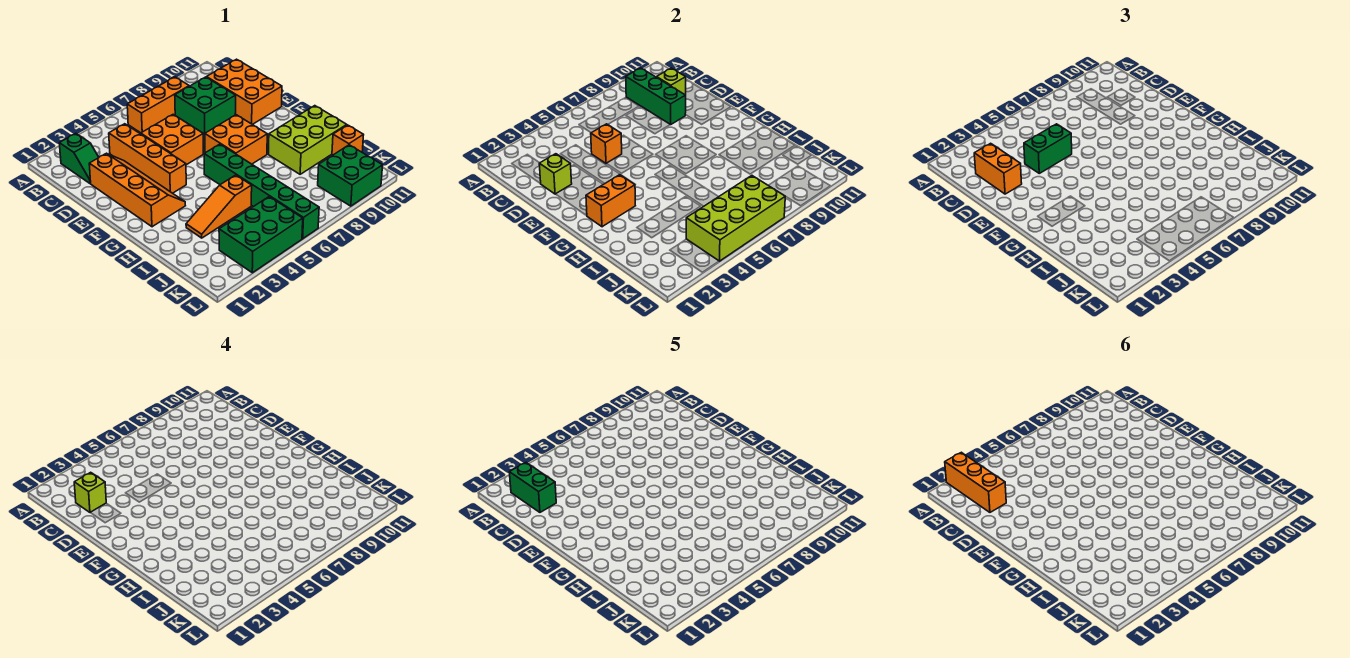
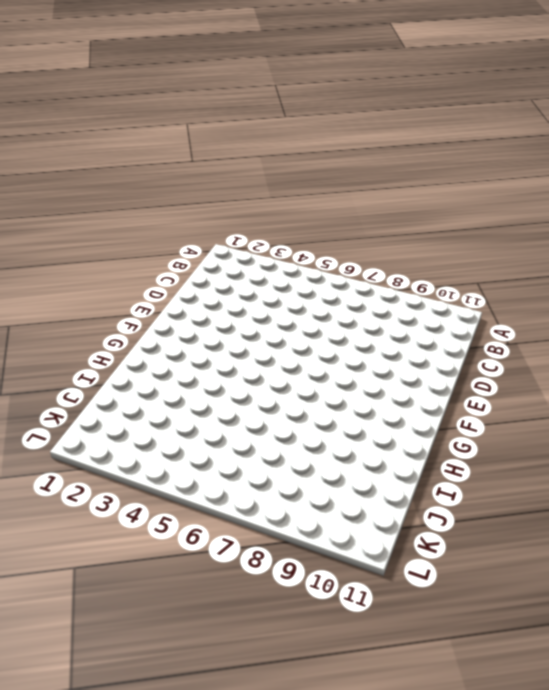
none -> green 1x2 slope [59,133,99,183]
none -> orange 1x3 brick [127,77,189,133]
none -> orange 1x4 brick [109,124,186,193]

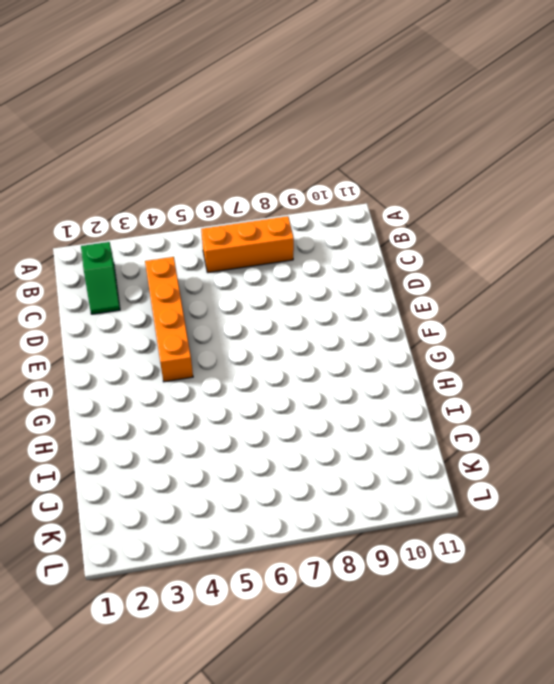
none -> green 2x2 brick [175,77,236,134]
none -> orange 2x3 brick [207,59,282,125]
none -> orange 2x4 slope [89,153,185,227]

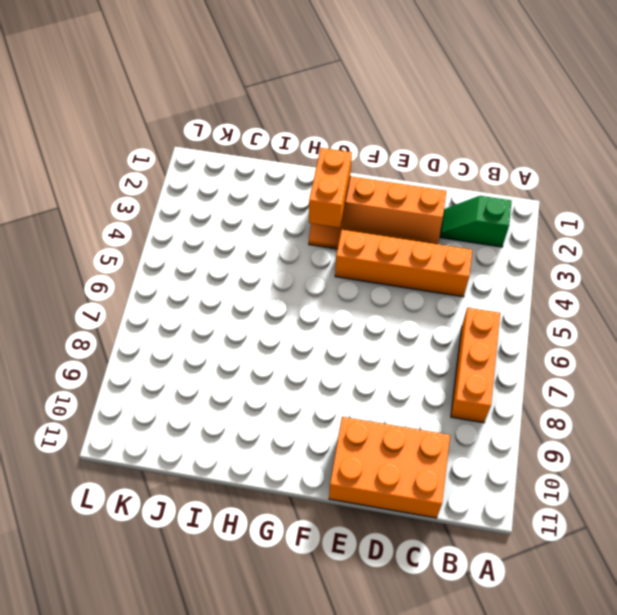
none -> green 2x2 brick [175,77,236,134]
none -> orange 2x2 brick [141,115,203,165]
none -> orange 2x2 brick [205,115,267,164]

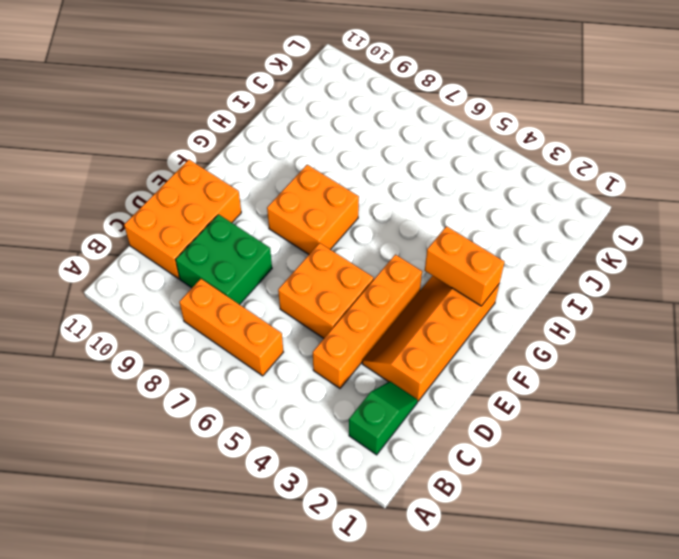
none -> green 1x6 brick [204,144,319,239]
none -> lime 2x3 brick [268,106,347,174]
none -> orange 1x3 slope [186,175,252,238]

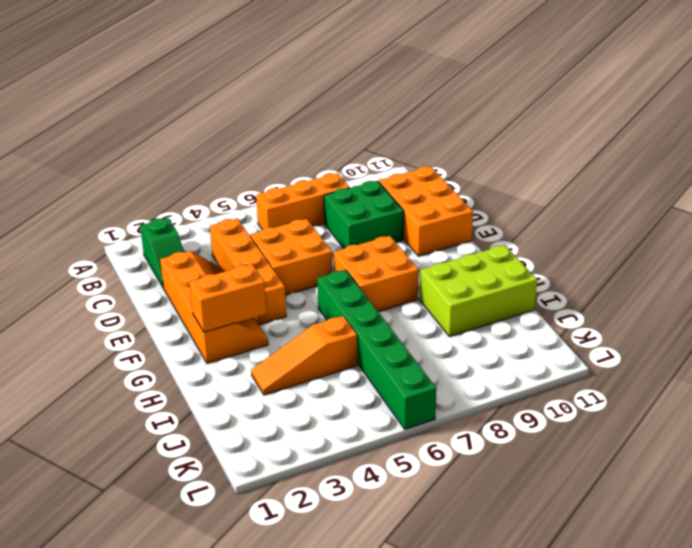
none -> orange 1x1 brick [332,125,363,155]
none -> green 2x3 brick [219,197,303,273]
none -> green 2x2 brick [318,145,383,206]

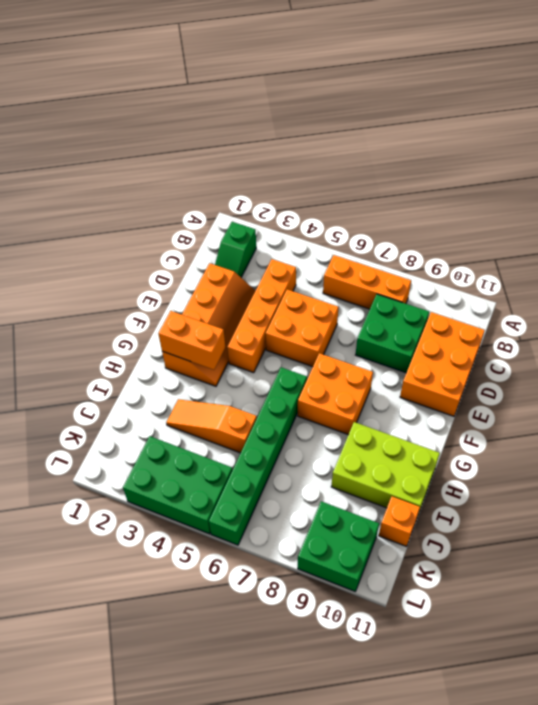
none -> green 1x3 brick [626,68,686,125]
none -> lime 1x1 brick [657,68,686,95]
none -> lime 1x1 brick [539,154,572,194]

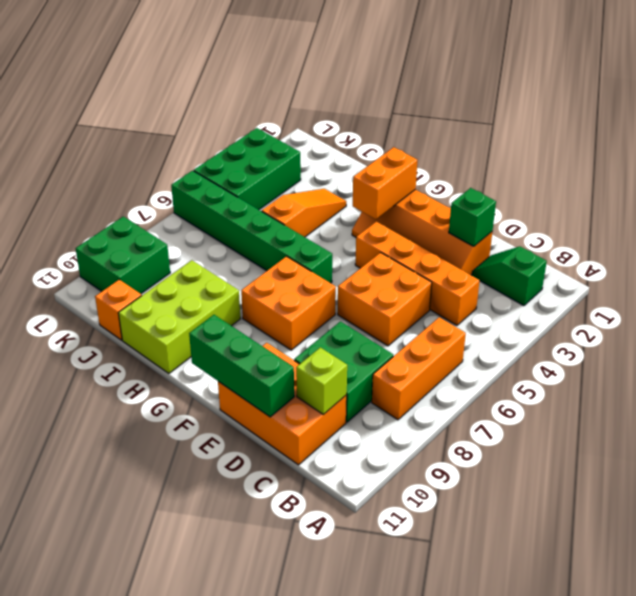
green 1x1 brick [449,188,496,247] -> lime 1x1 brick [539,154,572,194]
green 1x3 brick [189,315,294,417] -> green 1x3 brick moved to [626,68,686,125]
none -> orange 1x1 brick [591,124,622,164]
none -> lime 2x4 brick [686,176,785,261]
none -> orange 1x2 brick [974,143,1022,194]

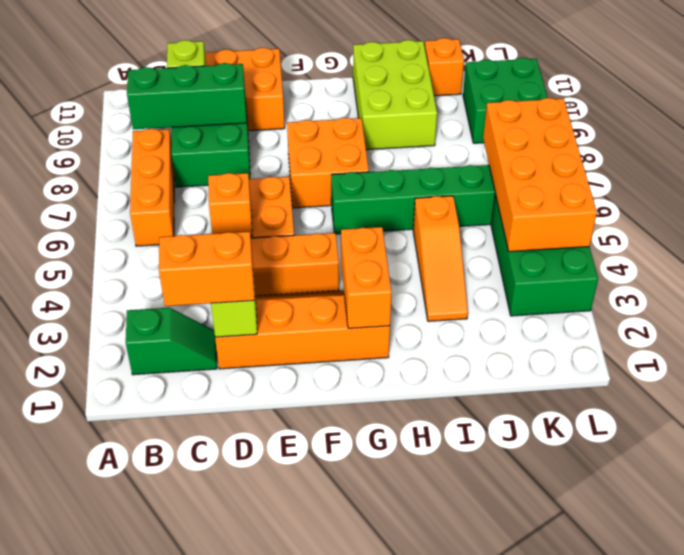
orange 2x4 brick [483,98,597,252] -> lime 2x4 brick [686,176,785,261]
none -> green 1x2 brick [1024,124,1072,173]
none -> lime 1x1 brick [74,472,106,512]
none -> green 1x2 brick [509,462,556,512]

